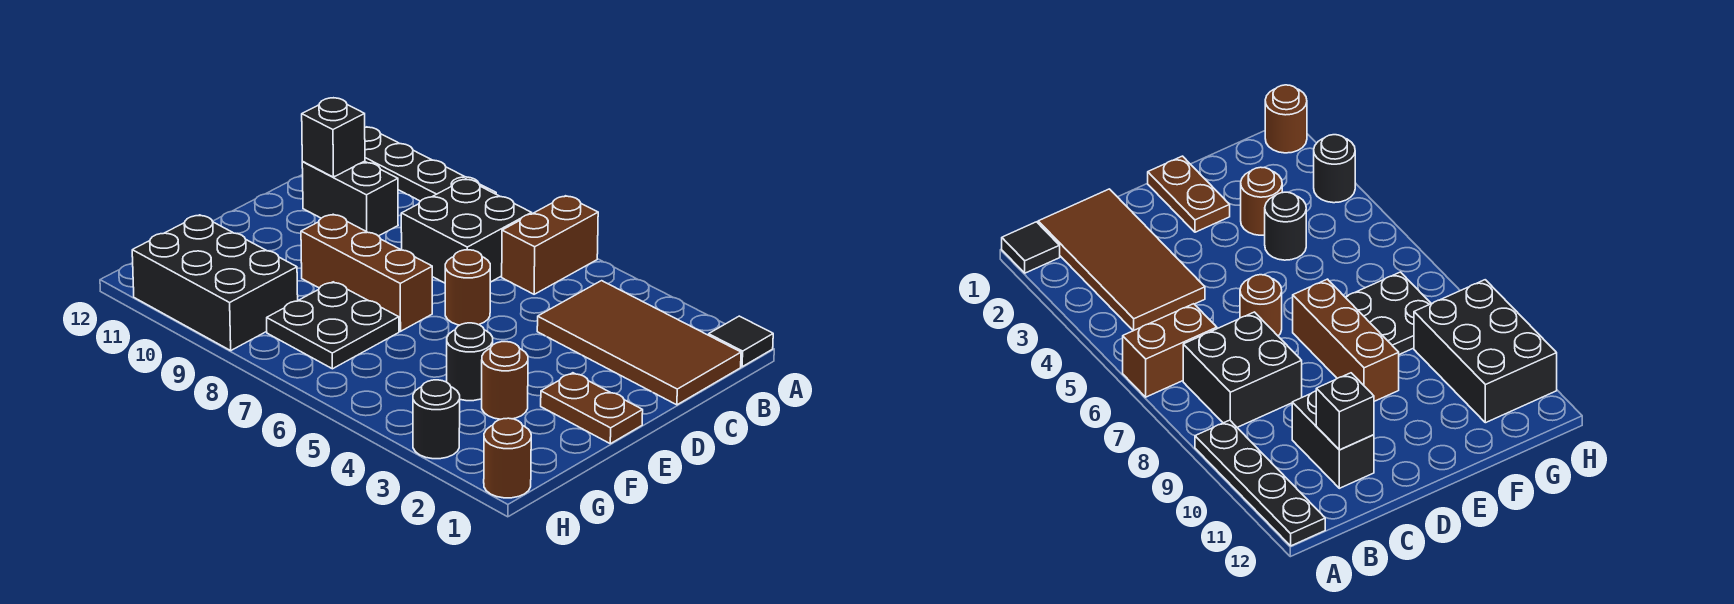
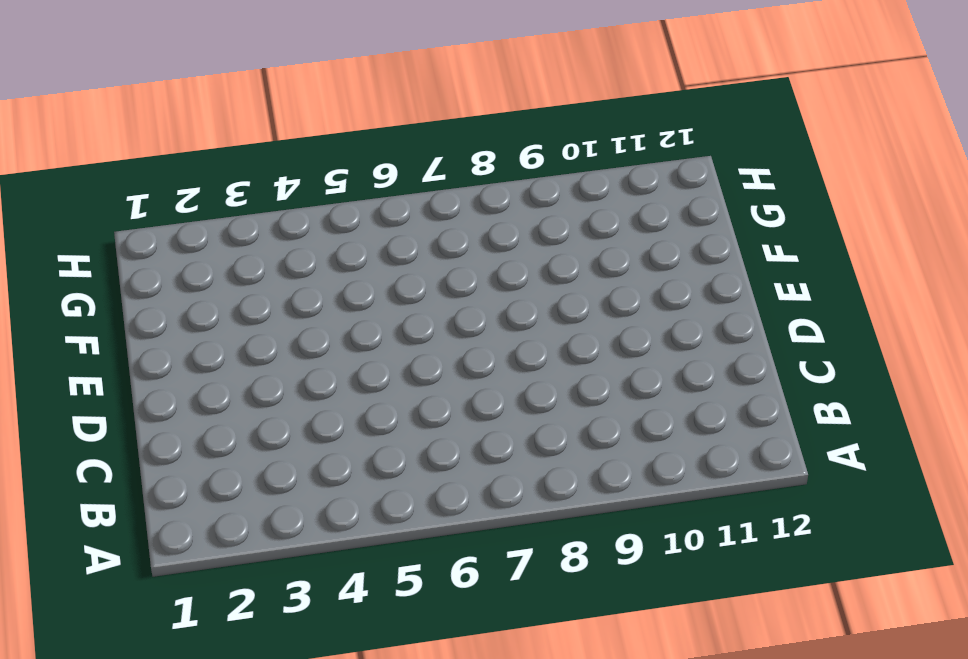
none -> black 1x1 tile [709,316,773,367]
none -> brown 1x2 brick [502,196,598,294]
none -> black 1x4 plate [365,127,496,201]

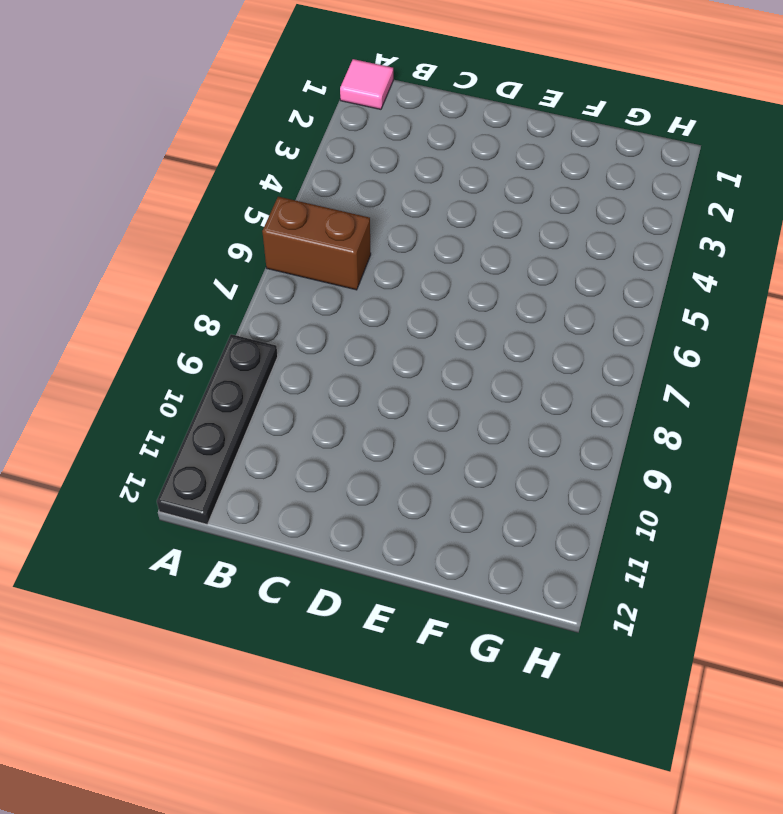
pink 1x1 tile [340,59,393,109] -> black 1x1 tile [709,316,773,367]
none -> brown 2x4 tile [537,281,741,405]
none -> black 2x2 brick [401,179,532,283]
none -> black 1x2 brick [302,161,398,236]

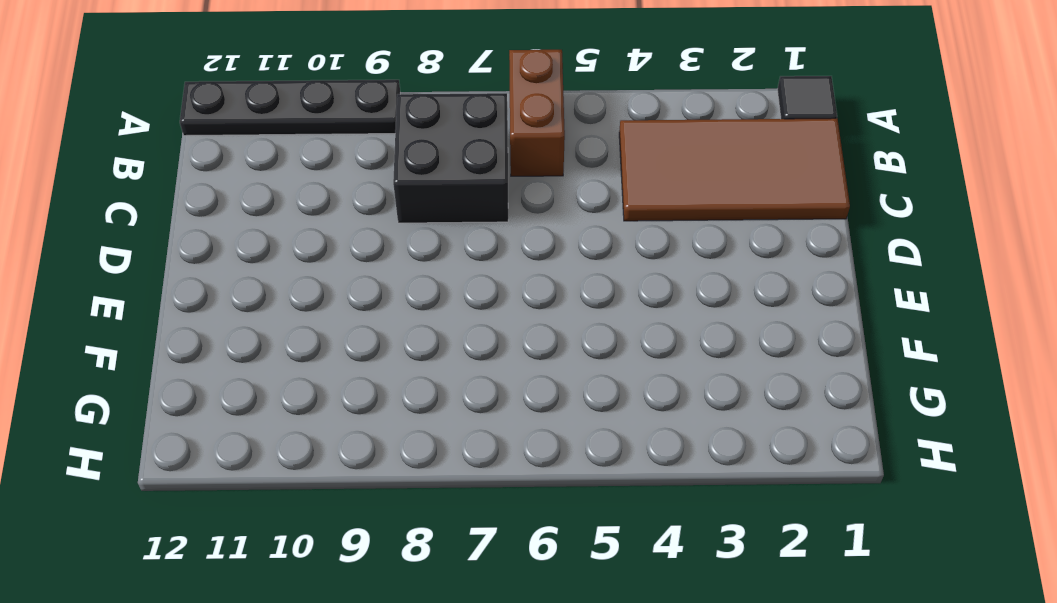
none -> black 1x2 brick [302,161,398,236]
none -> brown 1x1 round brick [445,250,490,325]
none -> brown 1x2 plate [541,373,643,444]

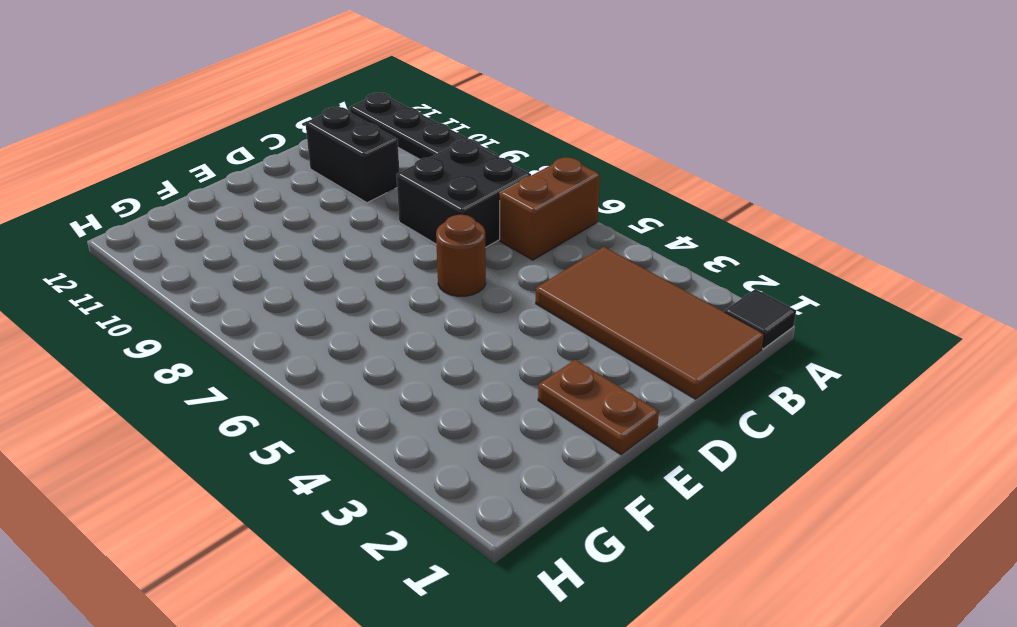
none -> brown 1x3 brick [301,214,432,331]
none -> brown 1x1 round brick [482,342,528,419]
none -> black 1x1 round brick [447,323,493,401]

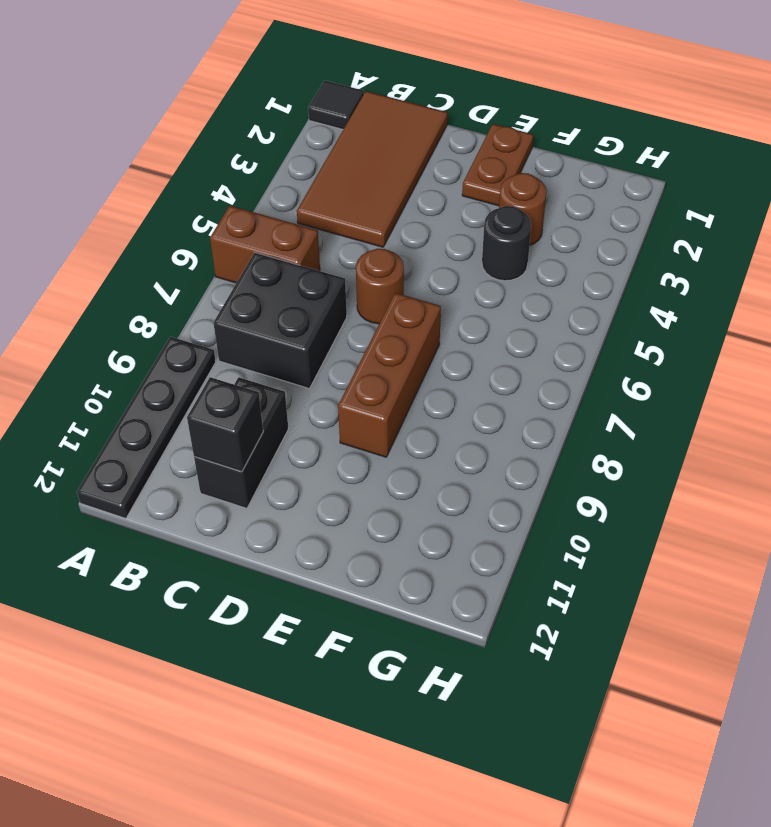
none -> black 2x2 plate [267,282,399,369]
none -> black 2x3 brick [132,215,298,351]
none -> brown 1x1 round brick [484,418,531,498]

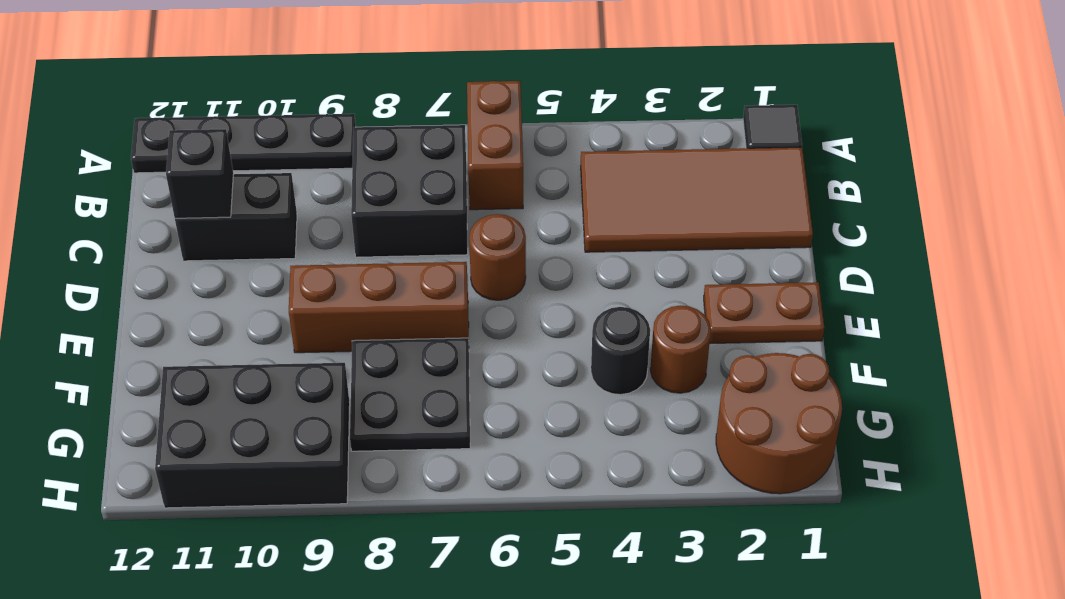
brown 2x2 round brick [716,353,842,494] -> brown 1x1 round brick [484,418,531,498]
none -> black 1x1 round brick [413,380,460,459]

